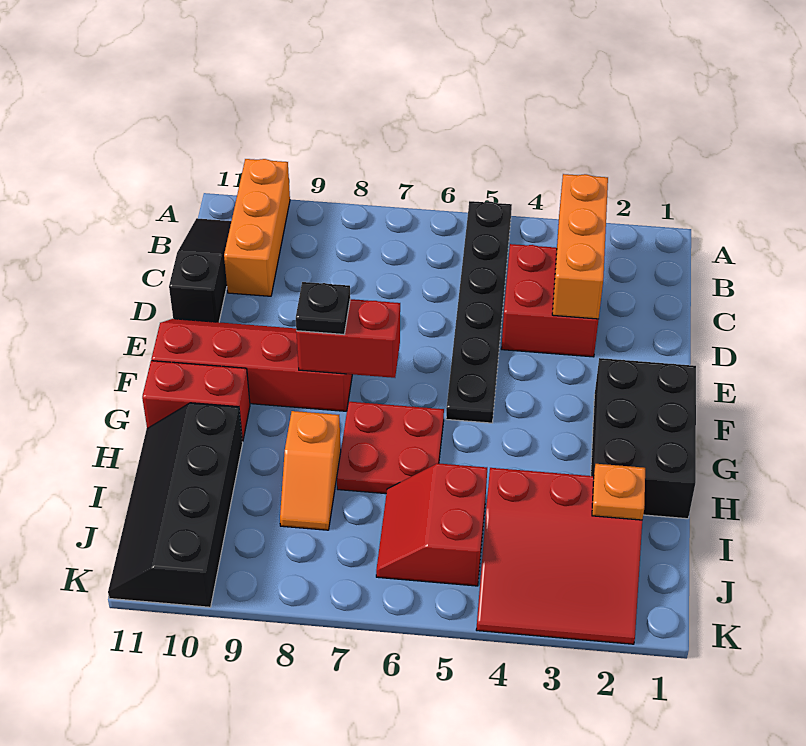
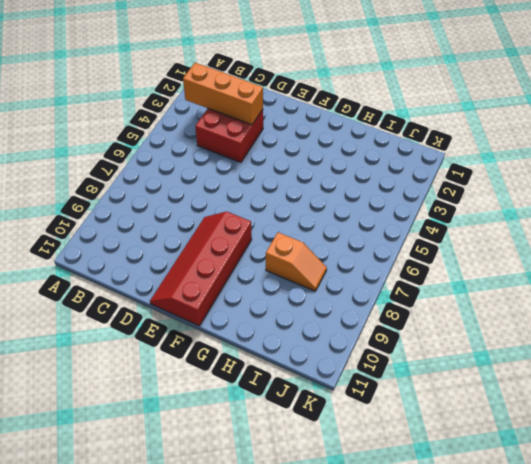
none -> black 1x6 plate [446,201,512,423]
none -> orange 1x3 brick [224,159,290,296]
none -> black 1x3 slope [169,218,231,322]

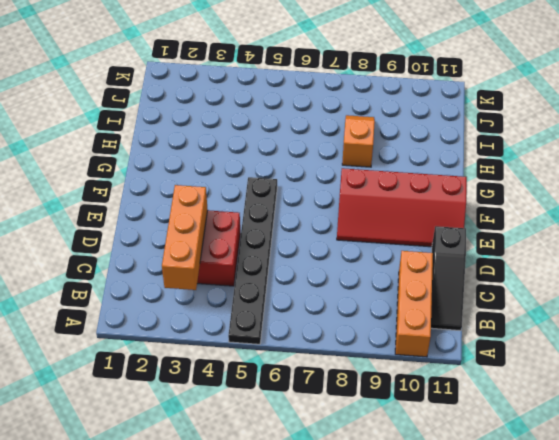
none -> black 2x3 brick [591,358,696,519]
none -> red 2x2 plate [337,401,444,494]
none -> red 1x2 brick [142,361,250,442]

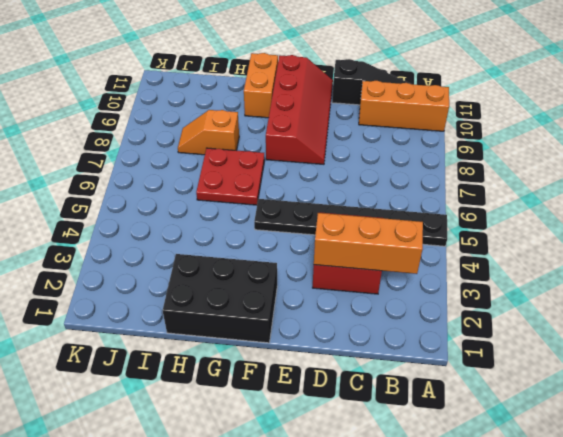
orange 1x2 brick [244,53,278,118] -> red 1x2 brick [142,361,250,442]
none -> black 2x4 slope [108,403,243,607]
none -> red 3x3 slope [476,468,642,644]
none -> red 2x2 slope [376,463,487,586]

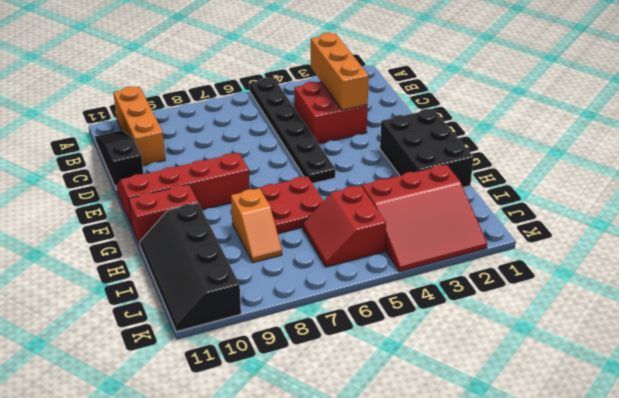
none -> red 1x2 brick [296,299,400,378]
none -> orange 1x1 plate [592,464,645,520]
none -> black 1x1 plate [296,282,350,334]

